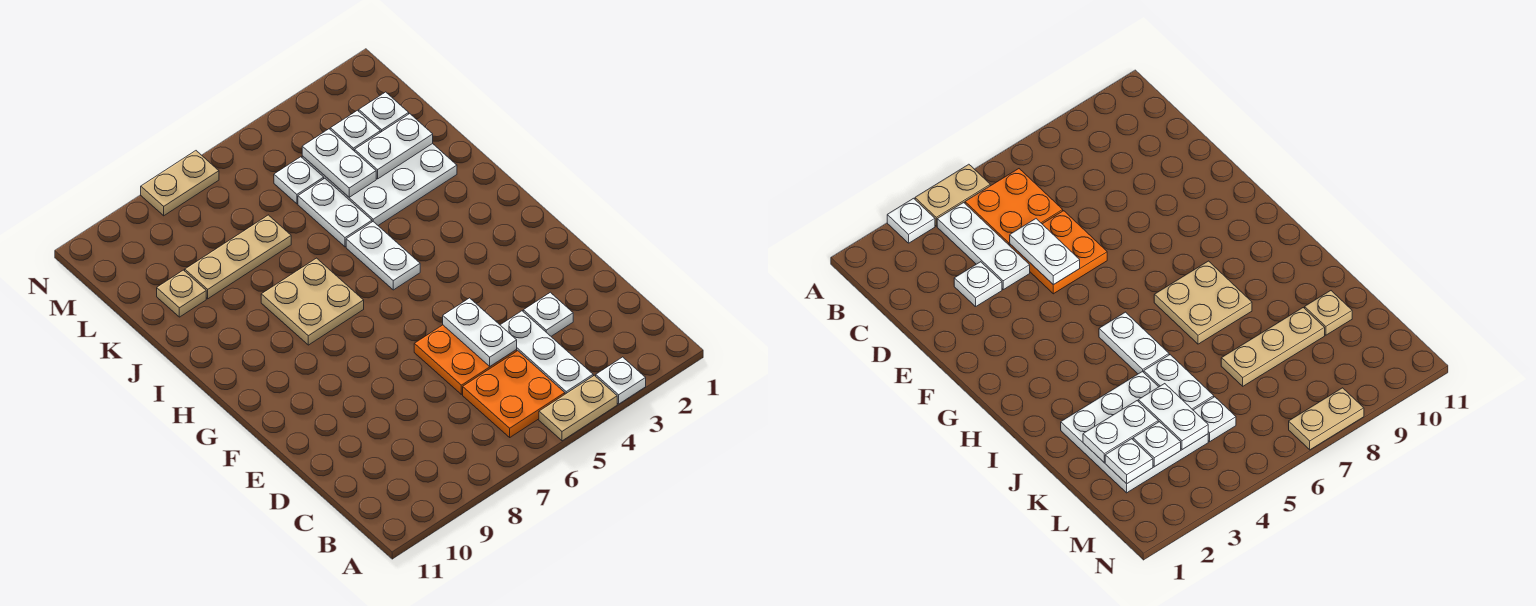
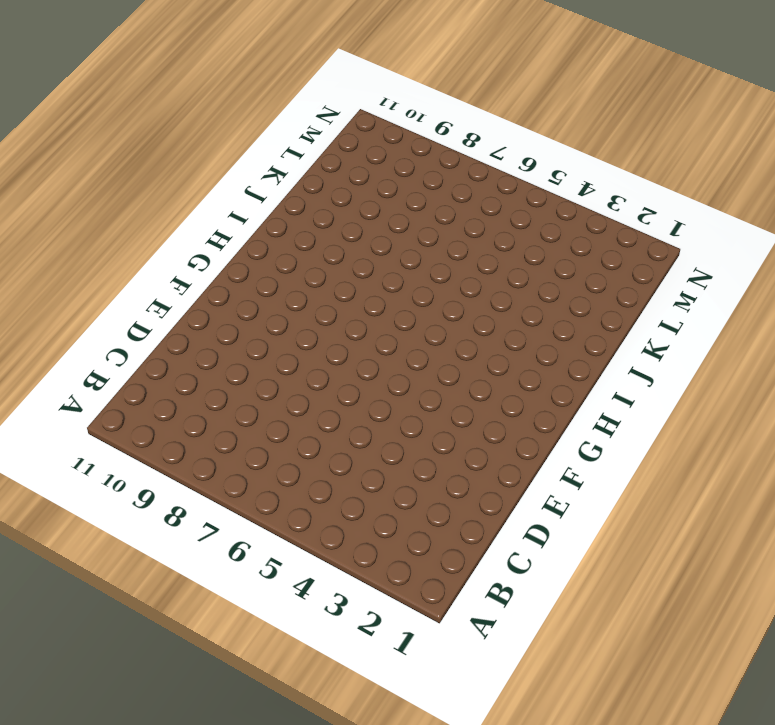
none -> white 1x1 plate [596,357,646,404]
none -> tan 1x2 plate [539,375,617,441]
none -> white 1x3 plate [501,311,593,394]

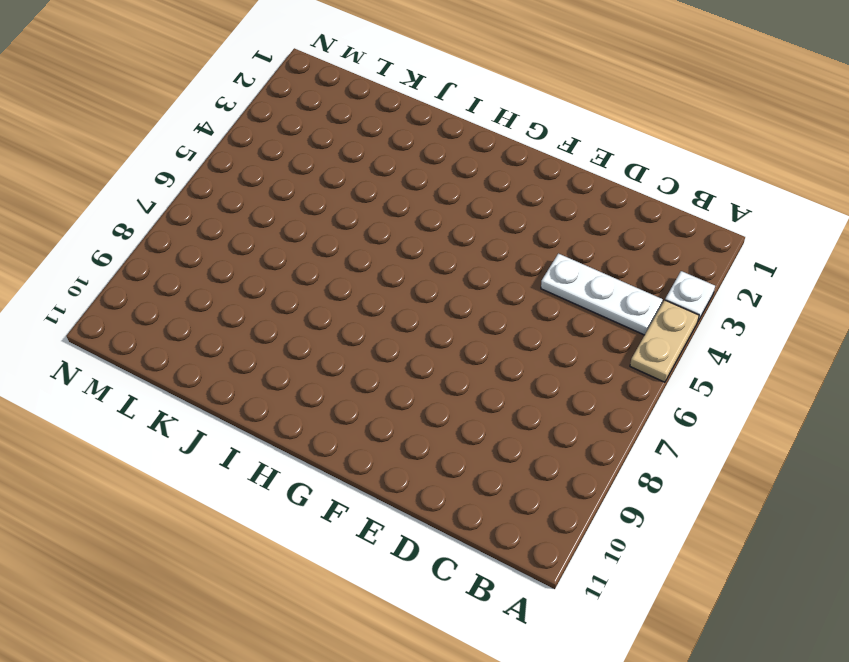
none -> orange 2x2 plate [463,351,565,437]
none -> white 1x1 plate [523,292,573,336]
none -> orange 2x2 plate [414,325,517,394]

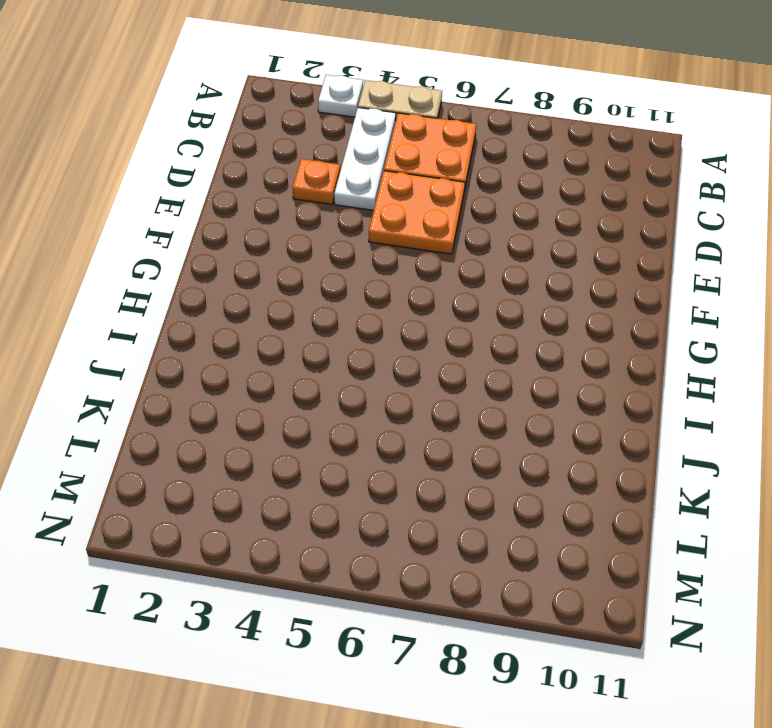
orange 1x1 plate [293,159,340,204] -> white 1x1 plate [523,292,573,336]
none -> white 1x2 plate [346,222,420,290]
none -> tan 2x2 plate [261,258,364,345]
none -> white 3x3 plate [302,144,457,225]

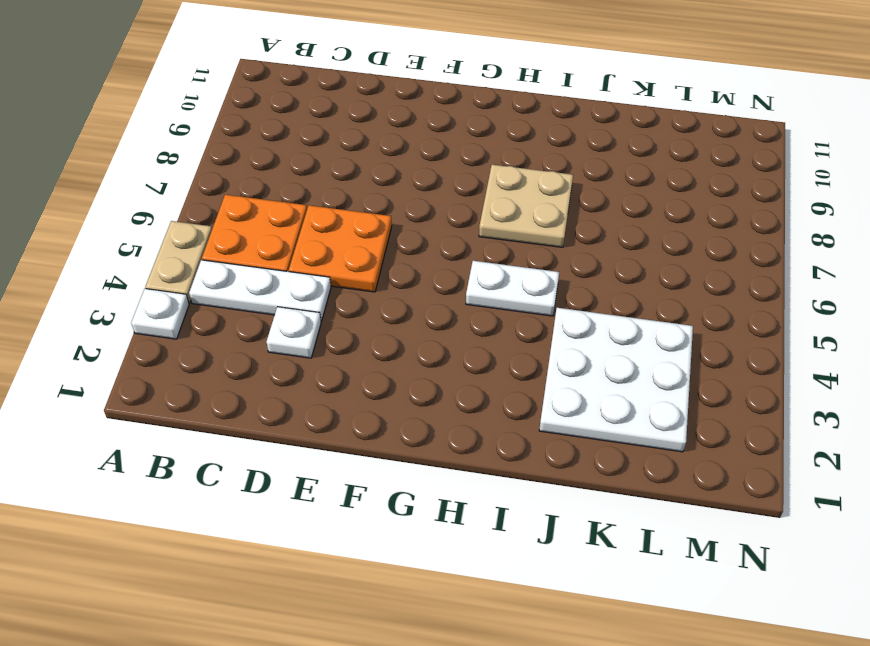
none -> white 1x2 plate [298,179,372,247]
none -> tan 1x3 plate [185,215,291,299]
none -> tan 1x1 plate [157,270,206,317]

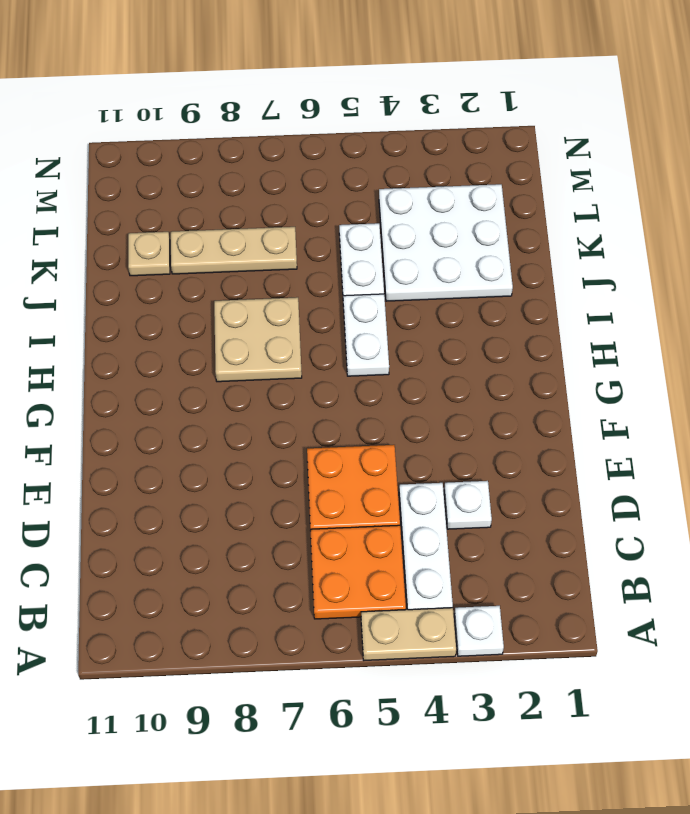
none -> white 1x1 plate [274,157,324,204]
none -> tan 1x2 plate [141,151,219,216]
none -> white 1x2 plate [443,298,517,366]

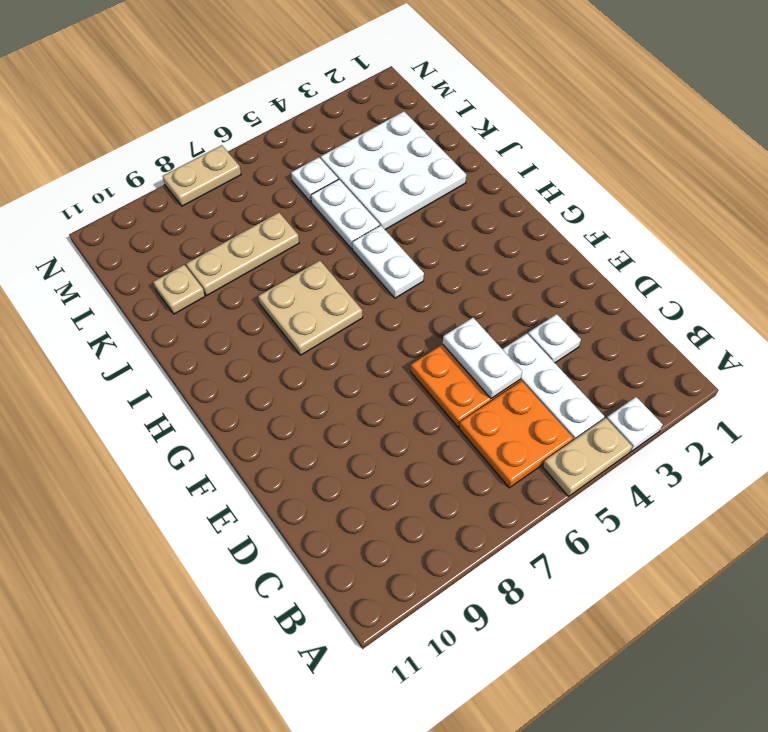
none -> white 1x2 plate [355,114,433,179]
none -> white 1x2 plate [302,129,376,197]
none -> white 1x1 plate [359,92,409,132]

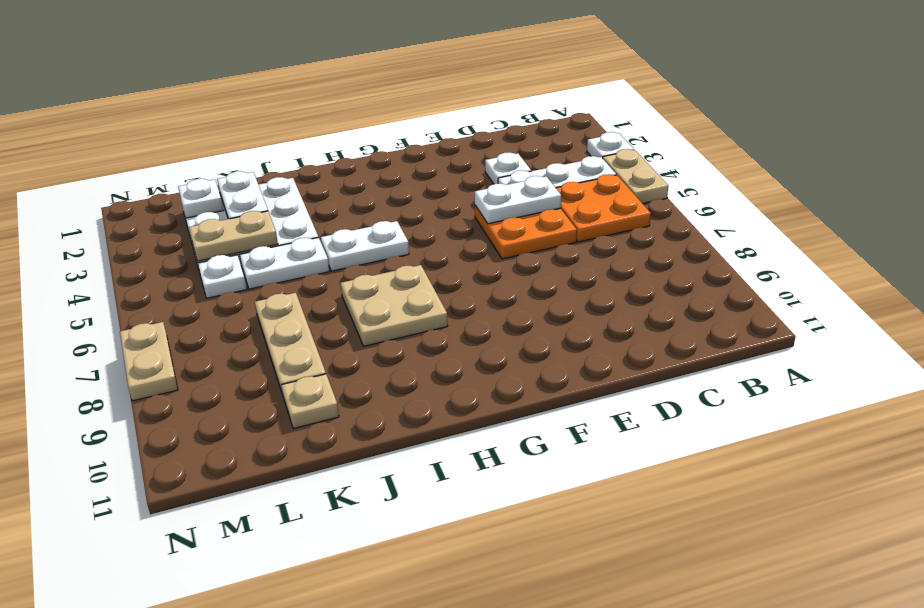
tan 1x2 plate [189,211,278,261] -> white 1x2 plate [302,129,376,197]
none -> white 1x1 plate [330,110,380,151]

